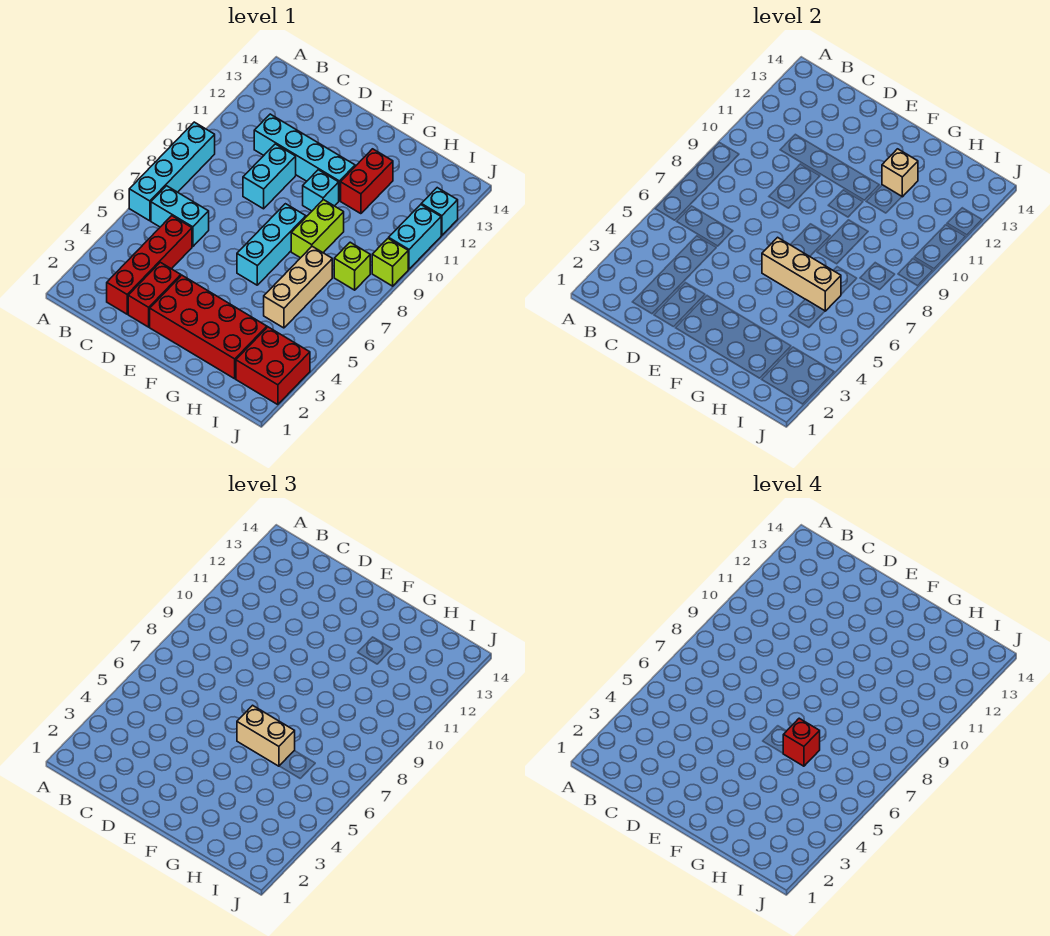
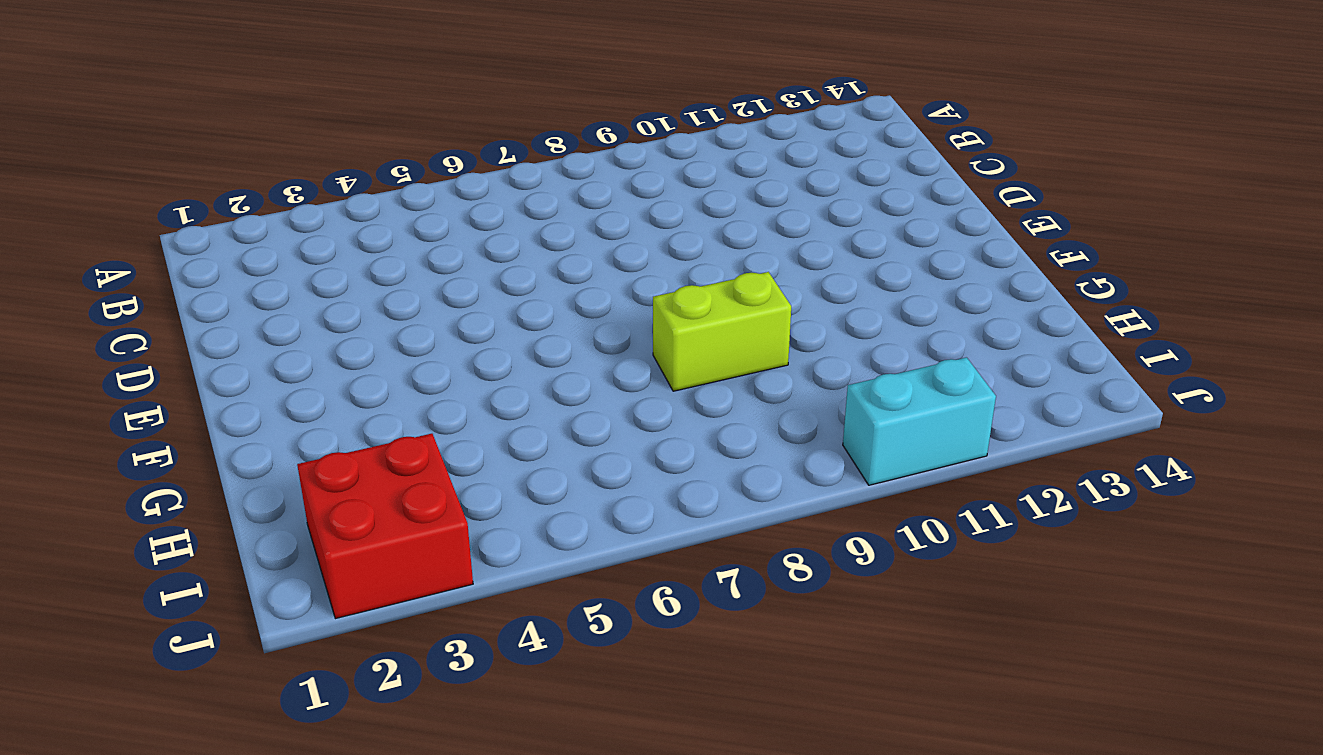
none -> cyan 1x4 brick [129,122,215,221]
none -> cyan 1x2 brick [151,186,209,247]
none -> red 1x4 brick [107,216,192,314]

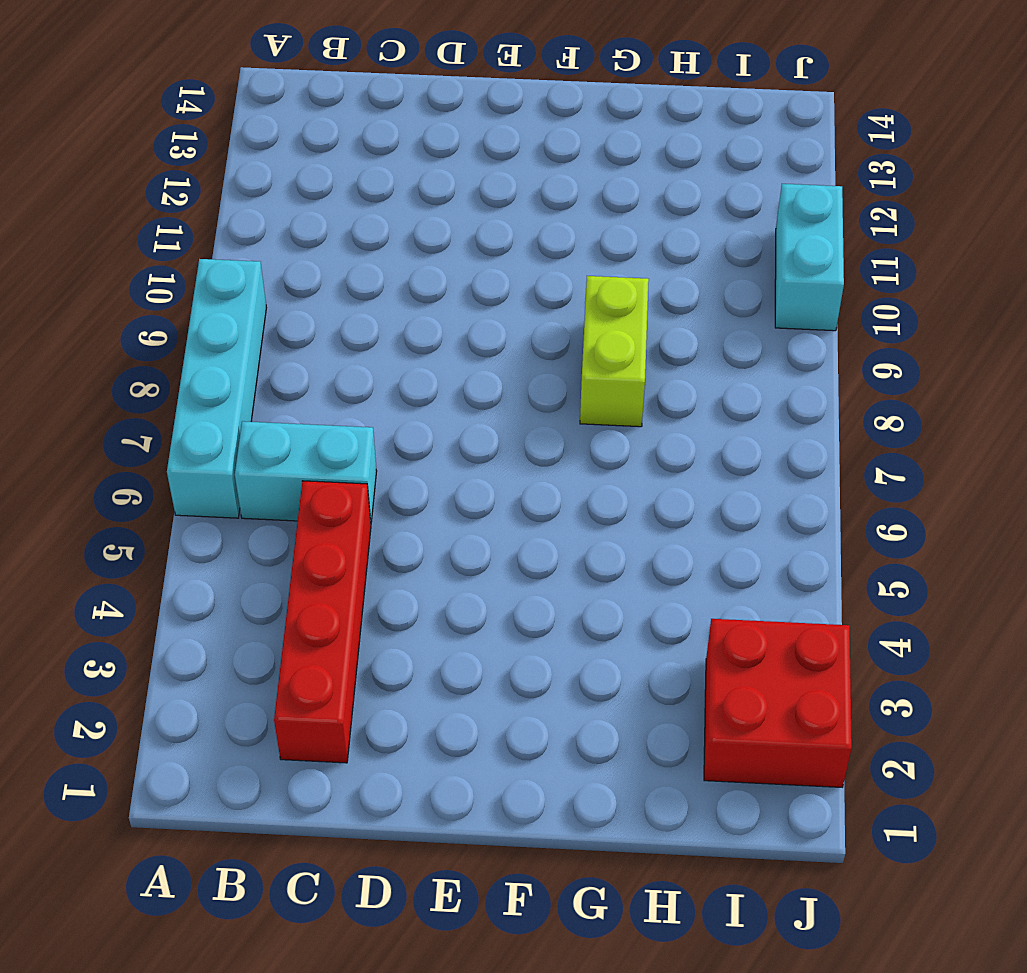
none -> cyan 1x4 brick [254,114,355,201]
none -> red 1x2 brick [128,262,181,327]
none -> cyan 1x2 brick [243,144,296,209]

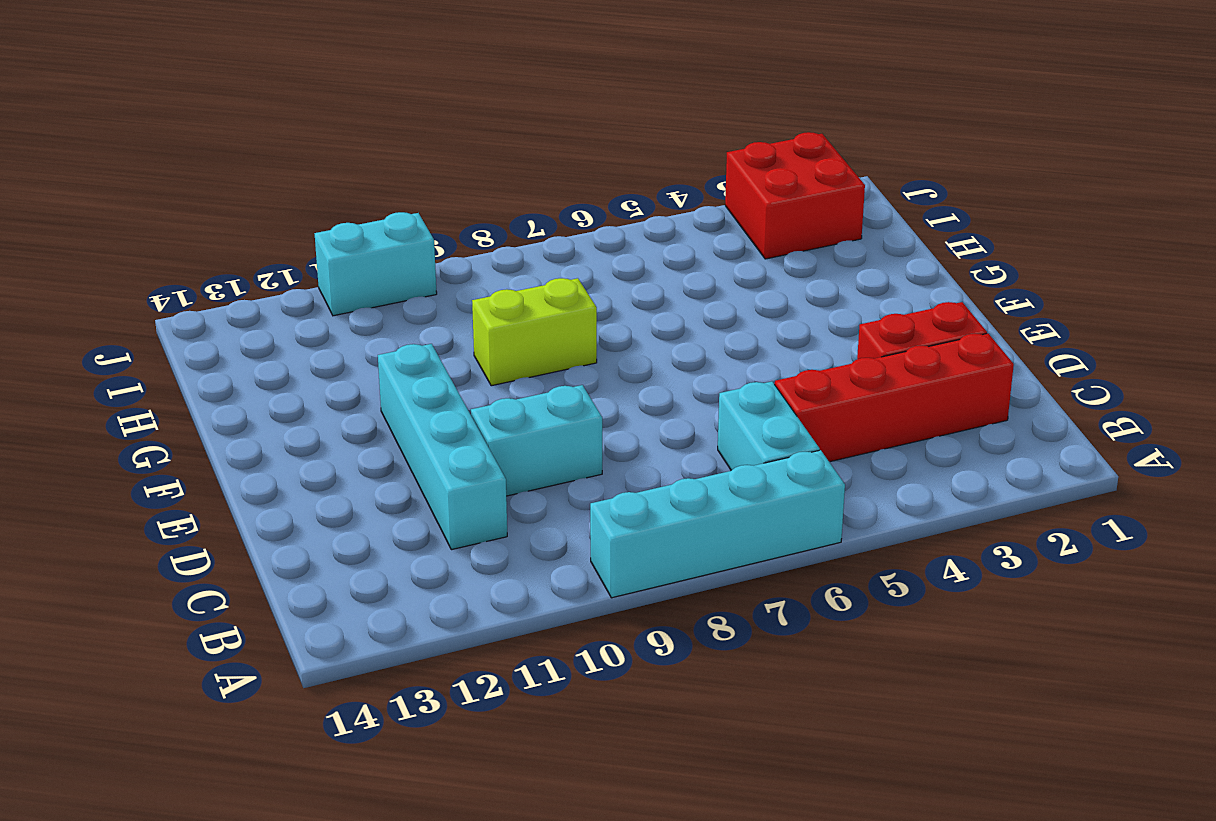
none -> red 2x4 brick [150,275,267,379]
none -> cyan 1x3 brick [237,204,306,285]
none -> cyan 1x1 brick [303,170,339,211]

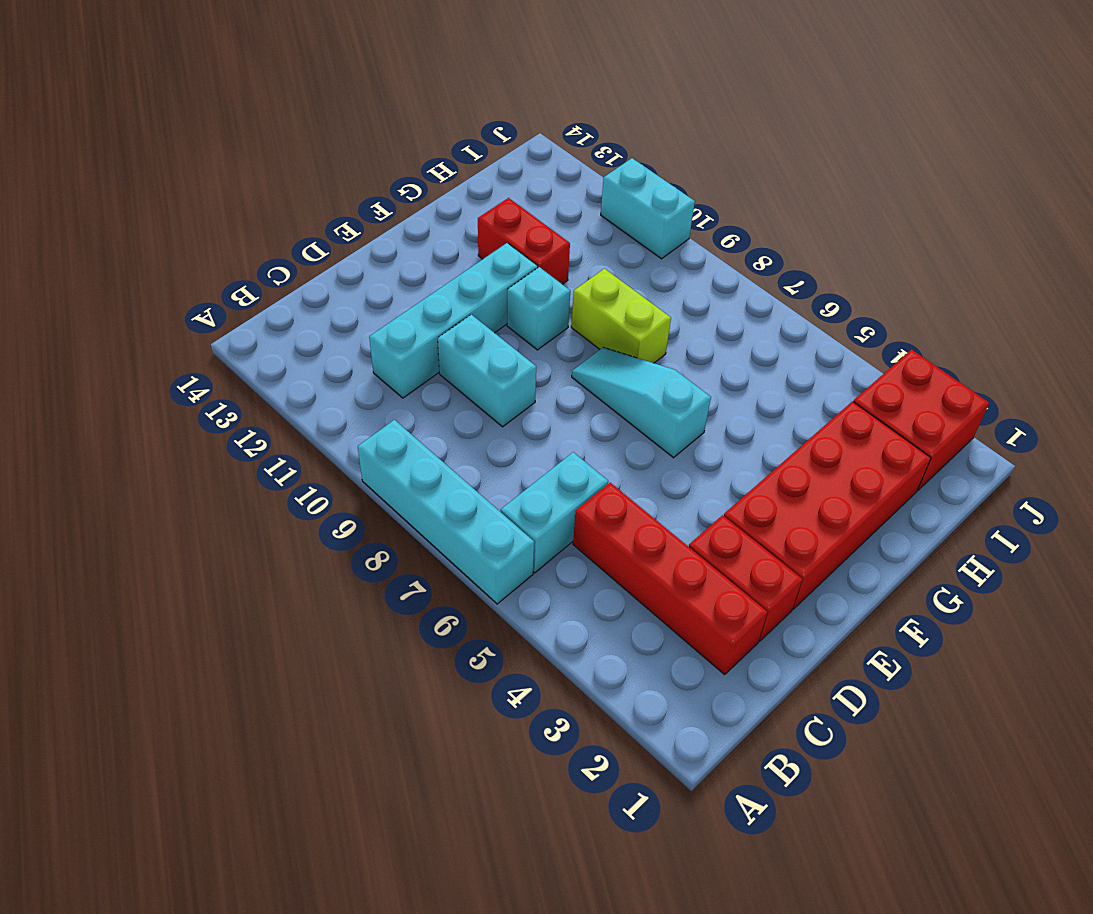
cyan 1x3 slope [572,347,711,458] -> cyan 1x3 brick [237,204,306,285]
none -> tan 1x3 brick [264,246,332,328]
none -> lime 1x1 brick [334,242,370,290]
none -> lime 1x1 brick [372,238,408,286]

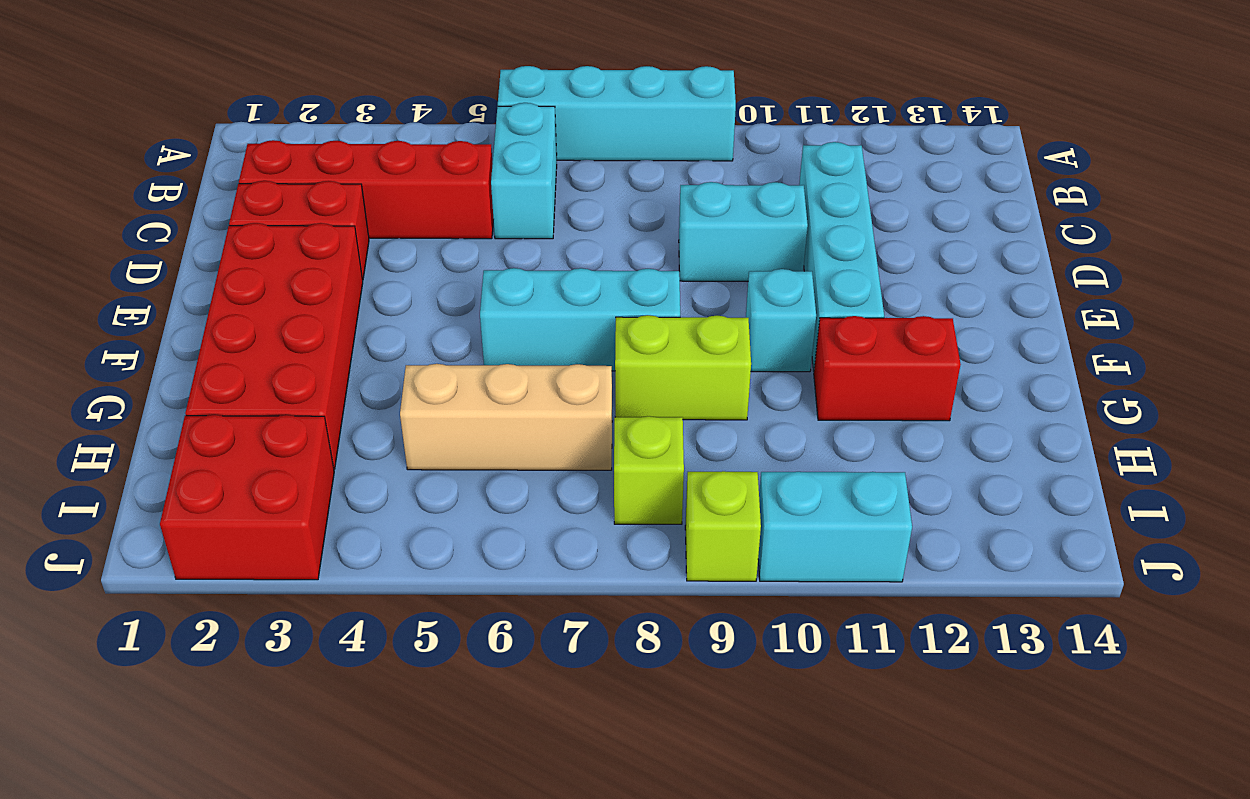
none -> cyan 1x1 brick [421,188,458,235]
none -> tan 1x3 brick [762,237,841,311]
none -> tan 1x1 brick [882,149,918,197]

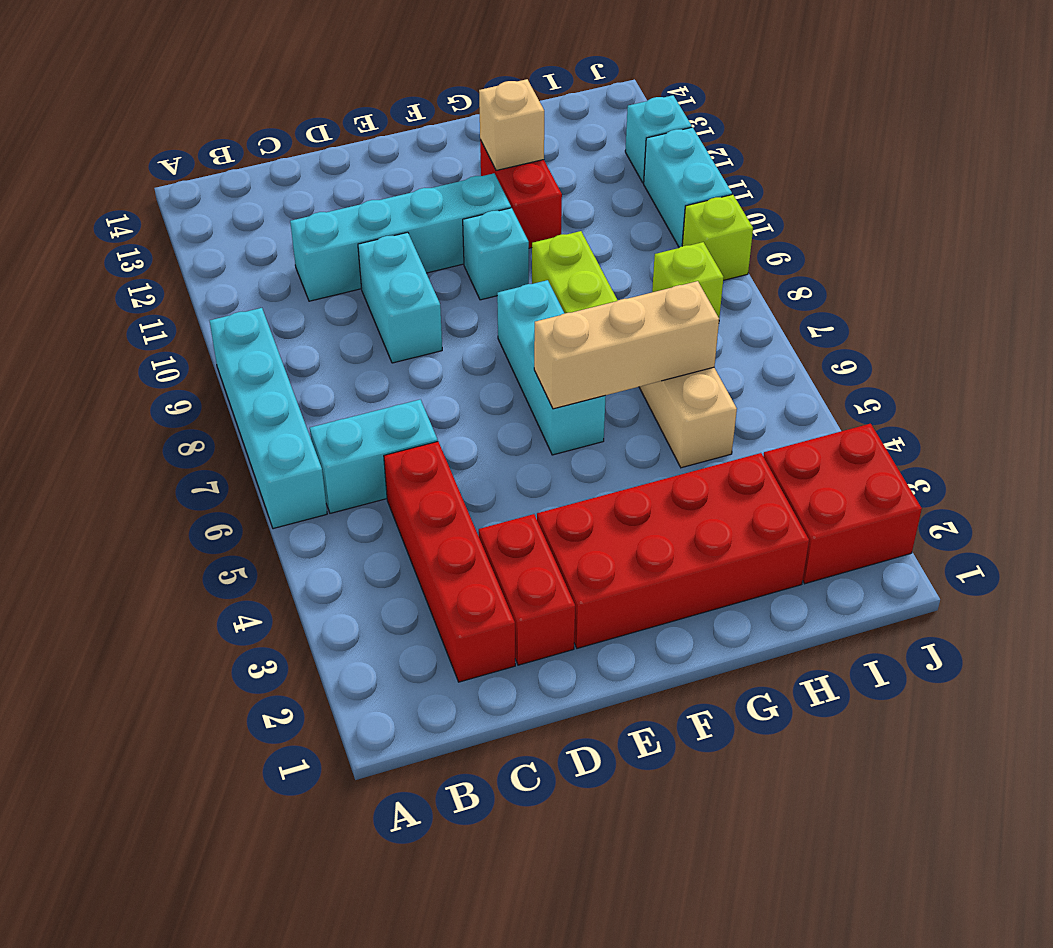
none -> tan 1x2 brick [237,705,295,766]
none -> red 1x1 brick [783,718,820,766]

